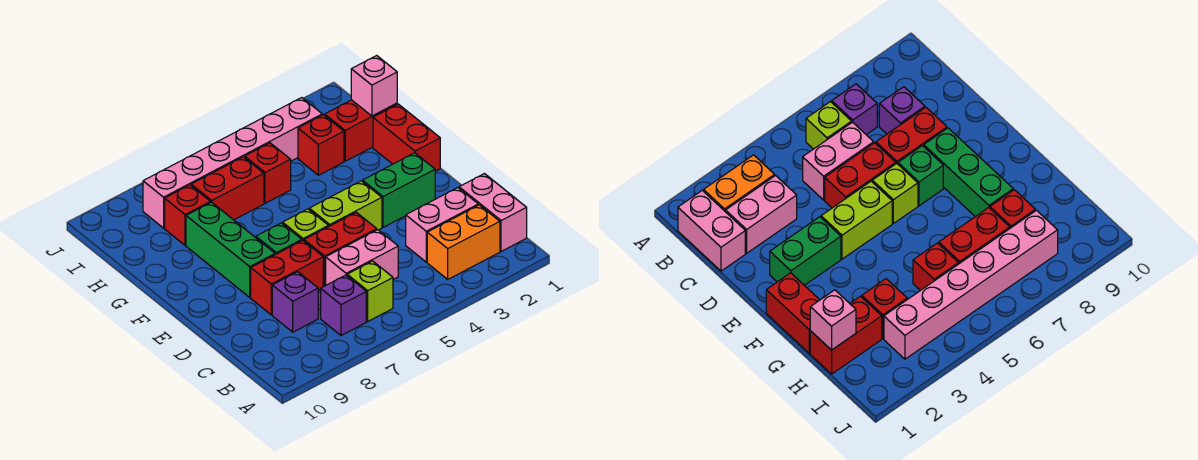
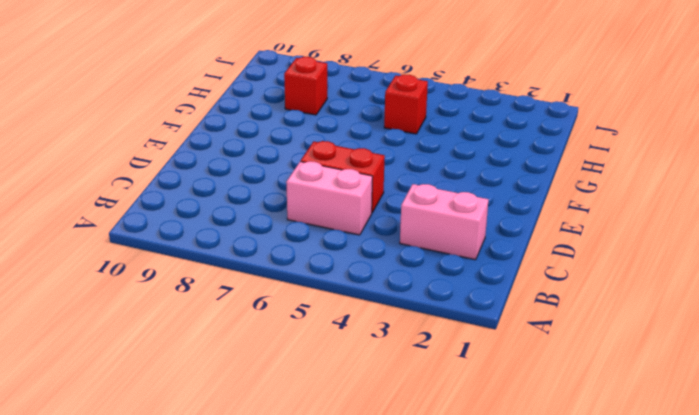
none -> pink 1x2 brick [459,174,527,251]
none -> orange 1x2 brick [427,205,500,279]
none -> lime 1x1 brick [347,261,393,321]

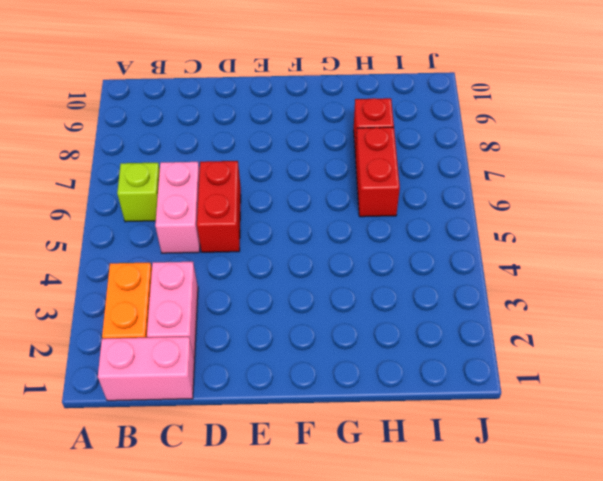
none -> purple 1x1 brick [321,275,366,336]
none -> purple 1x1 brick [272,272,318,332]
none -> red 1x2 brick [251,240,323,315]

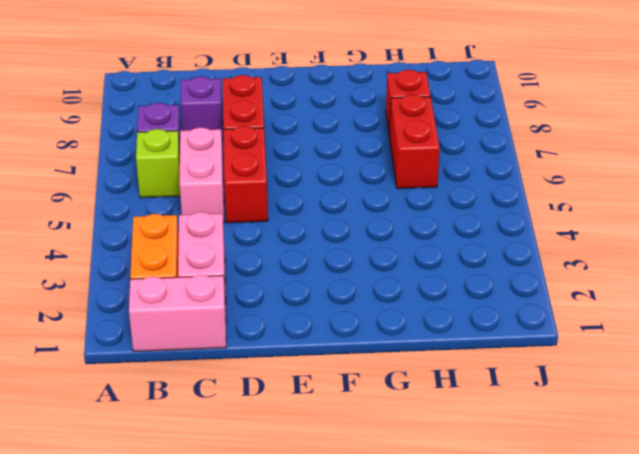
none -> green 1x2 brick [363,153,435,227]
none -> lime 1x2 brick [309,181,382,230]
none -> lime 1x1 brick [283,209,328,241]

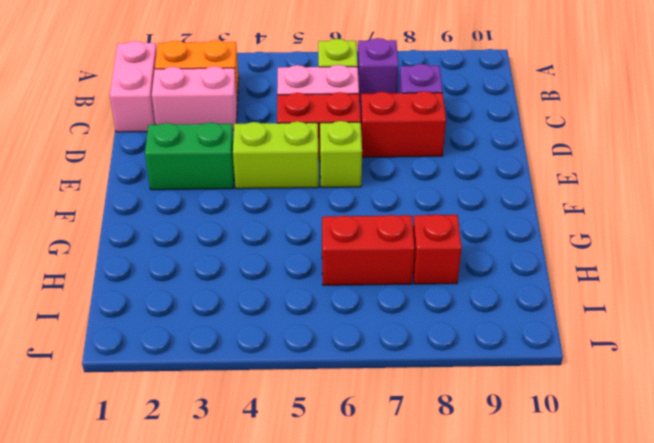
none -> green 1x1 brick [256,223,302,255]
none -> green 1x3 brick [186,202,275,297]
none -> red 1x2 brick [373,104,440,171]

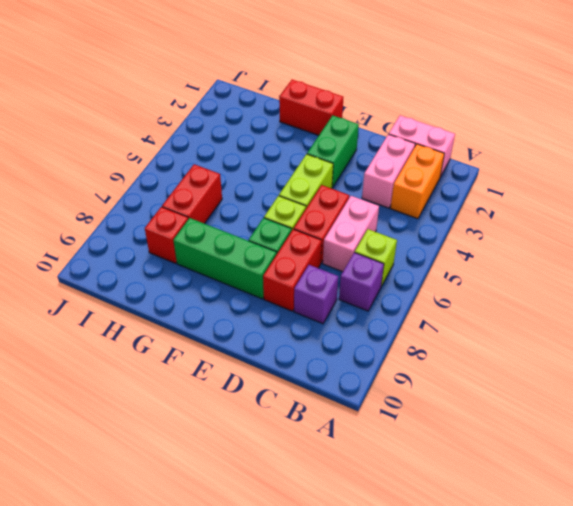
none -> red 1x2 brick [325,100,397,161]
none -> red 1x1 brick [298,115,344,175]
none -> red 1x1 brick [245,143,291,203]

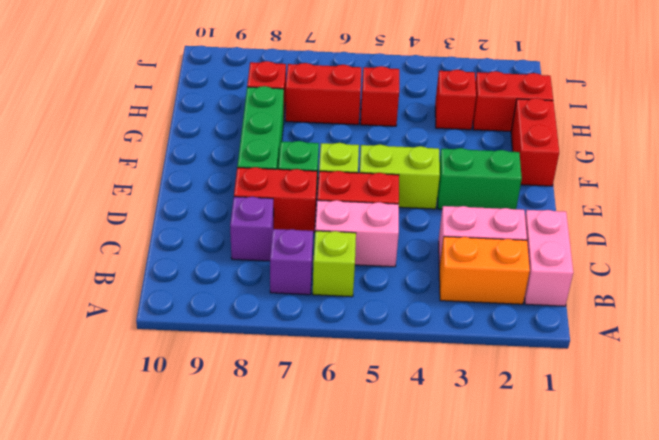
none -> pink 1x6 brick [143,98,322,228]
none -> pink 1x1 brick [351,56,397,116]

